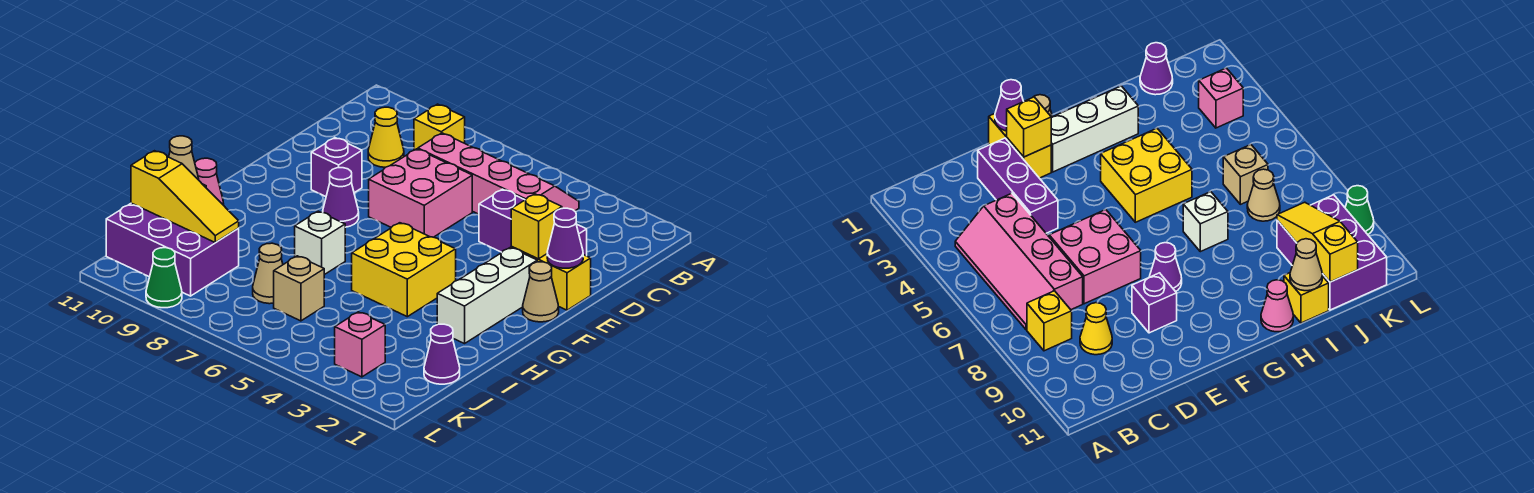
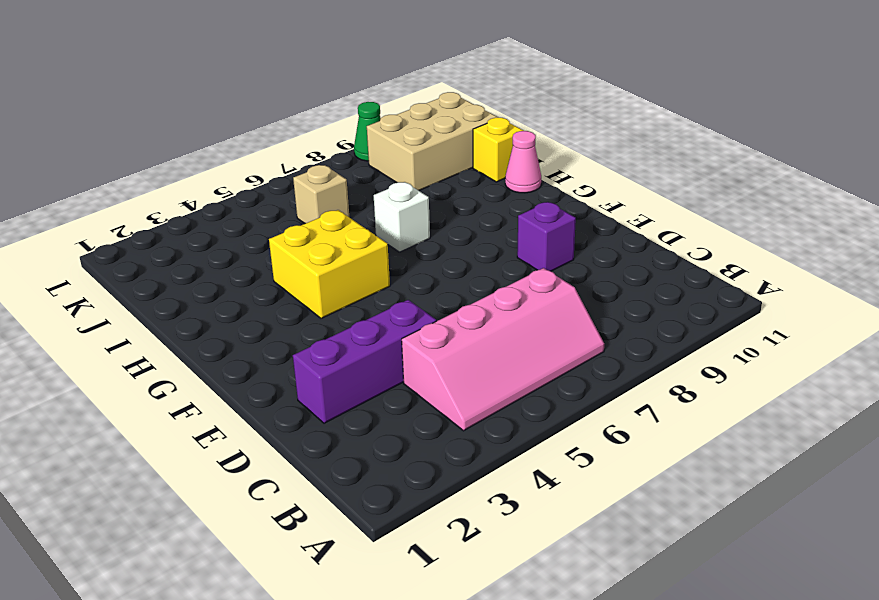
tan 2x3 brick [367,92,499,191] -> purple 2x3 brick [106,203,239,296]
none -> yellow 1x1 brick [414,104,465,150]
none -> yellow 1x1 cone [368,107,404,167]
none -> pink 2x2 brick [369,149,472,237]

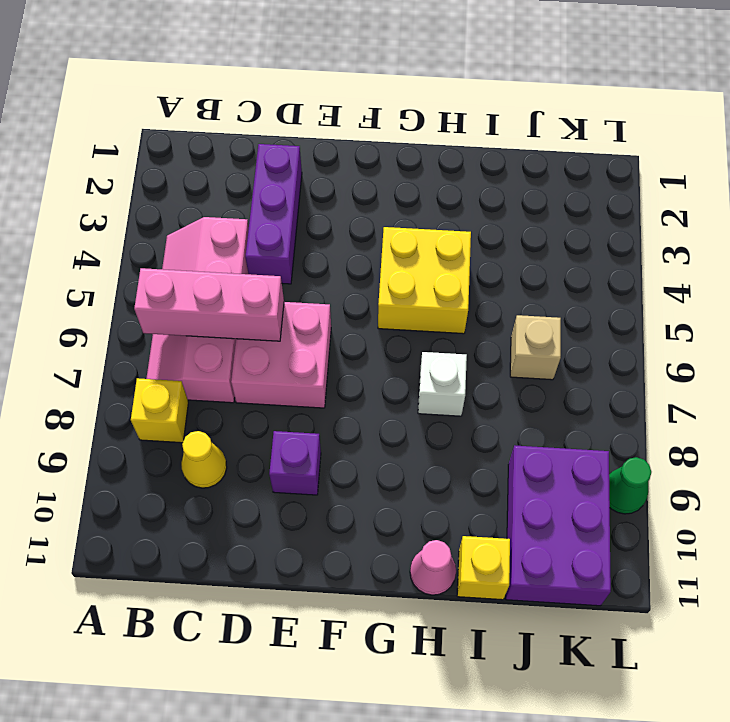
pink 1x3 brick [134,268,284,341] -> none
none -> yellow 1x2 brick [511,247,591,310]
none -> tan 1x1 cone [523,262,559,322]
none -> white 1x3 brick [437,247,537,344]

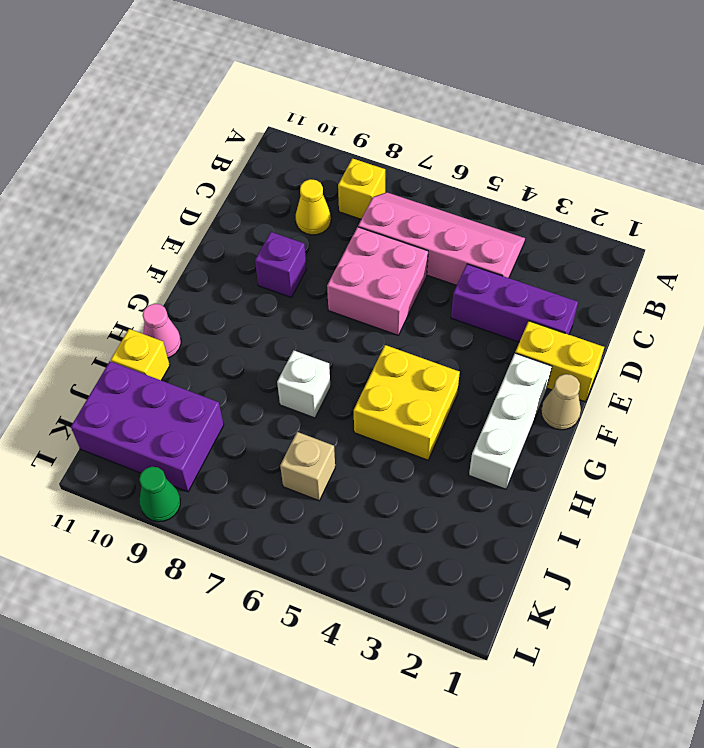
none -> purple 1x1 cone [323,168,359,227]
none -> purple 1x1 cone [424,324,460,384]
none -> tan 1x1 cone [253,243,283,304]

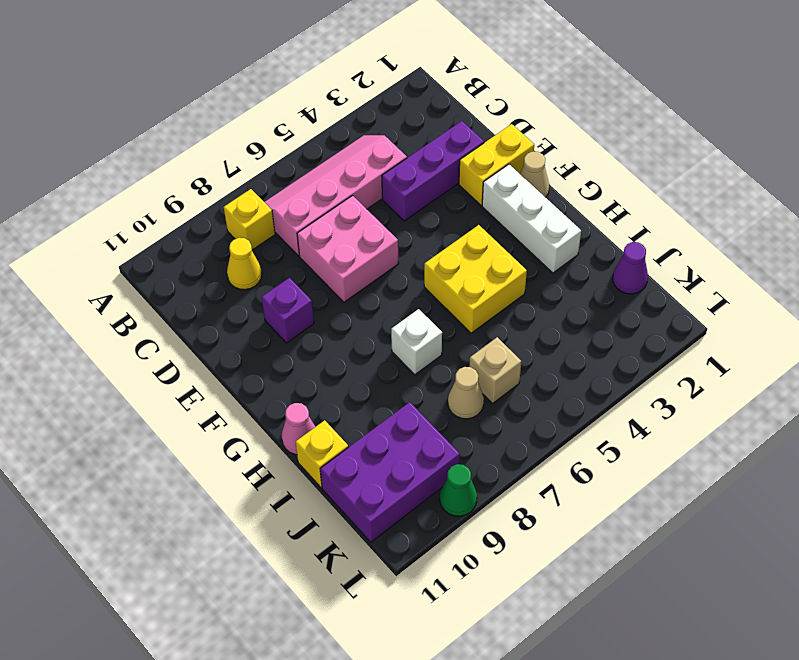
none -> purple 1x1 cone [323,168,359,227]
none -> pink 1x1 brick [335,312,385,377]
none -> purple 1x1 cone [547,208,583,268]

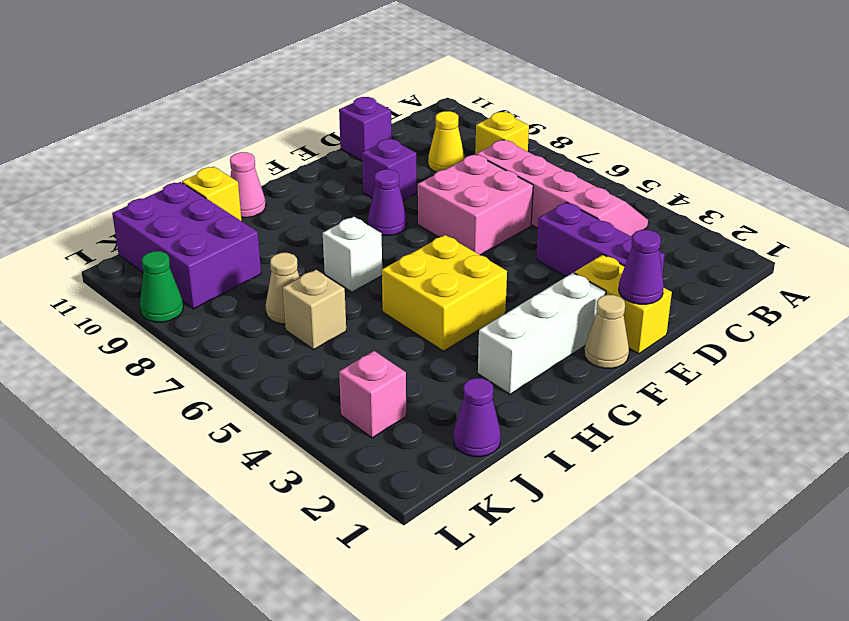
purple 1x1 brick [339,97,392,161] -> none
none -> yellow 1x1 brick [511,194,562,259]
none -> tan 1x1 cone [169,136,199,180]
none -> yellow 1x3 slope [131,151,239,243]

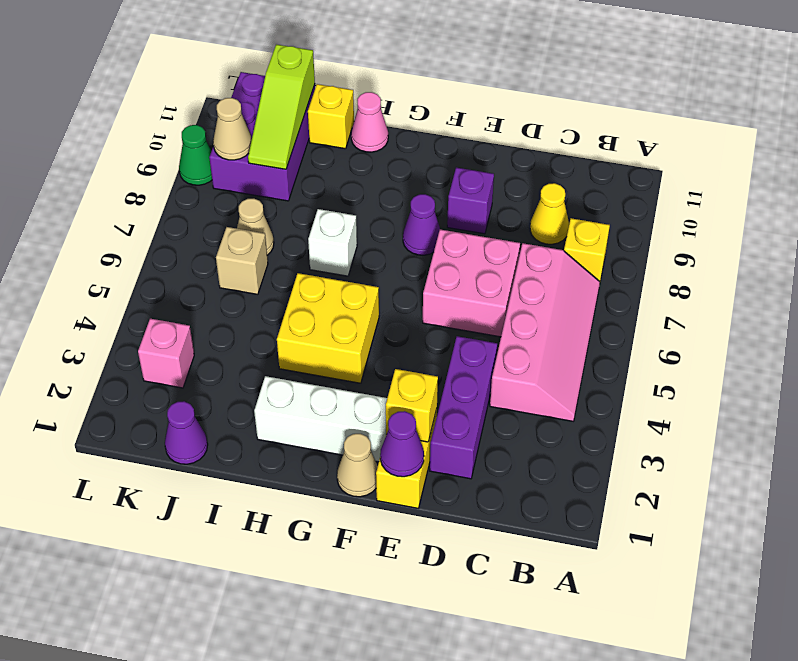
lime 1x3 slope [248,44,315,169] -> yellow 1x3 slope [131,151,239,243]
tan 1x1 cone [213,98,252,160] -> tan 1x1 cone moved to [169,136,199,180]

